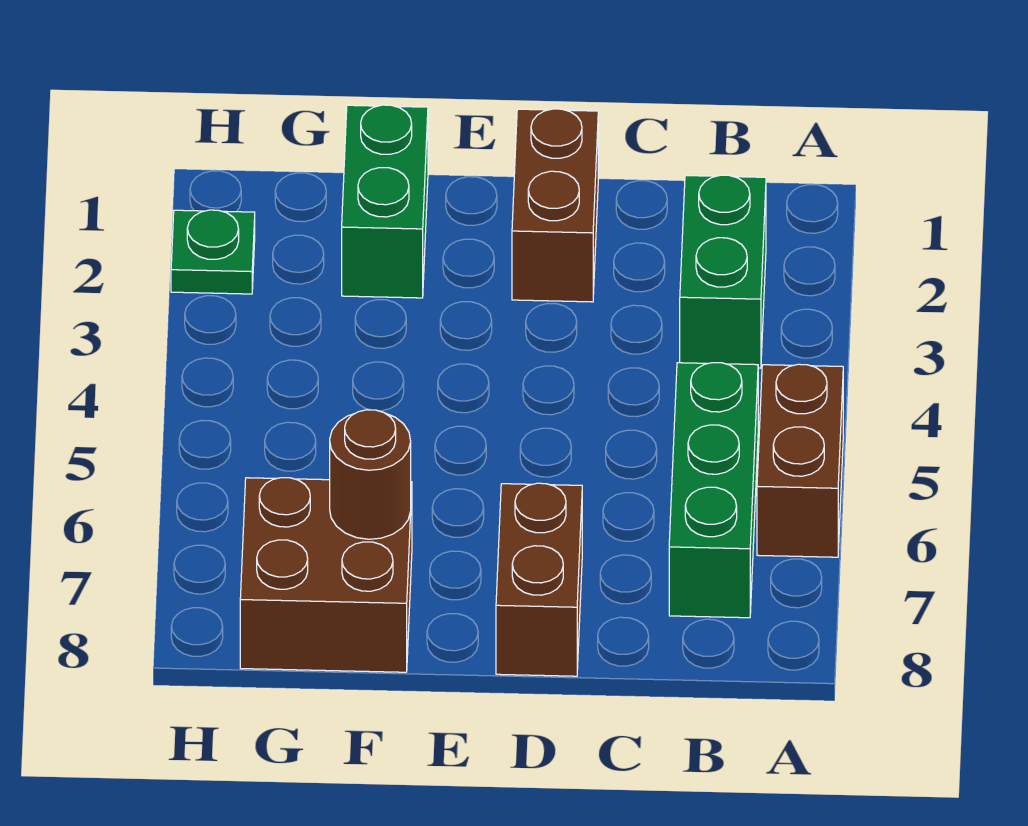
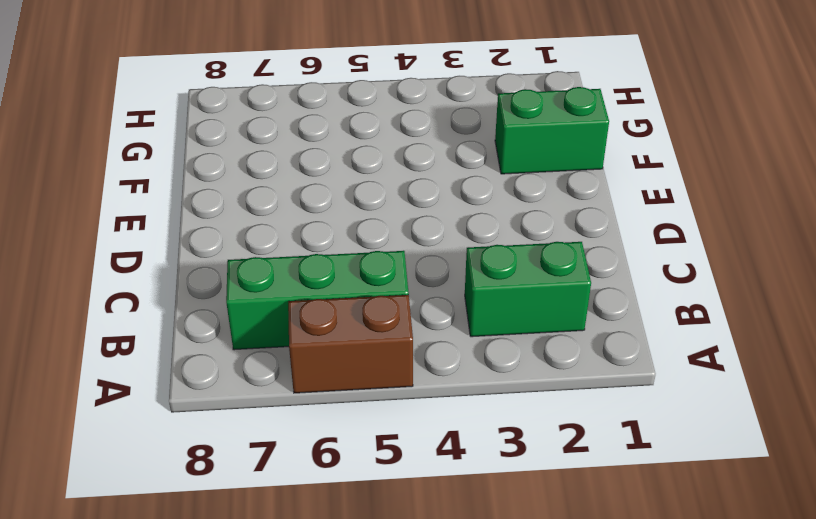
none -> brown 1x2 brick [512,109,598,302]
none -> brown 1x2 brick [496,483,582,676]

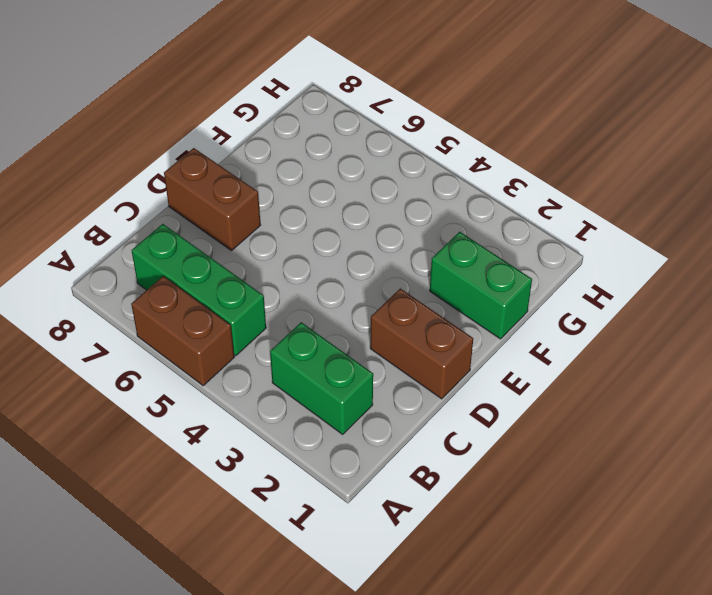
none -> brown 2x2 brick [240,478,412,672]
none -> green 1x1 plate [171,210,255,294]

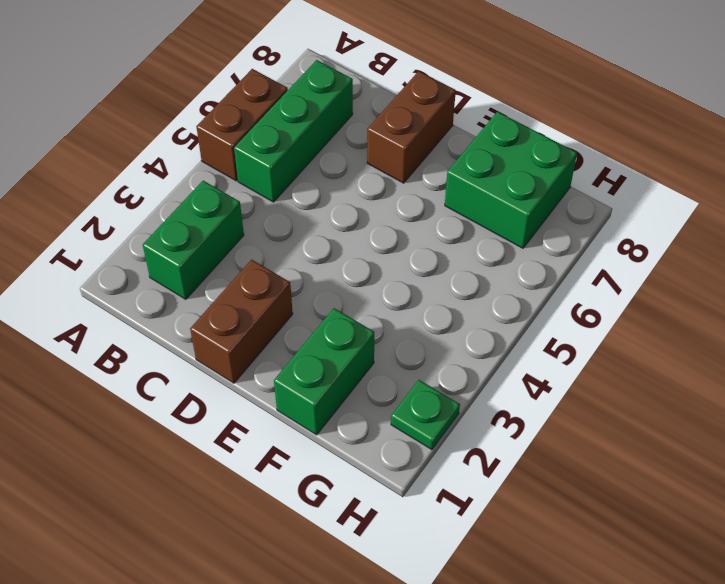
green 2x2 brick [445,112,577,248] -> brown 2x2 brick [240,478,412,672]
none -> brown 1x1 round brick [330,410,411,539]

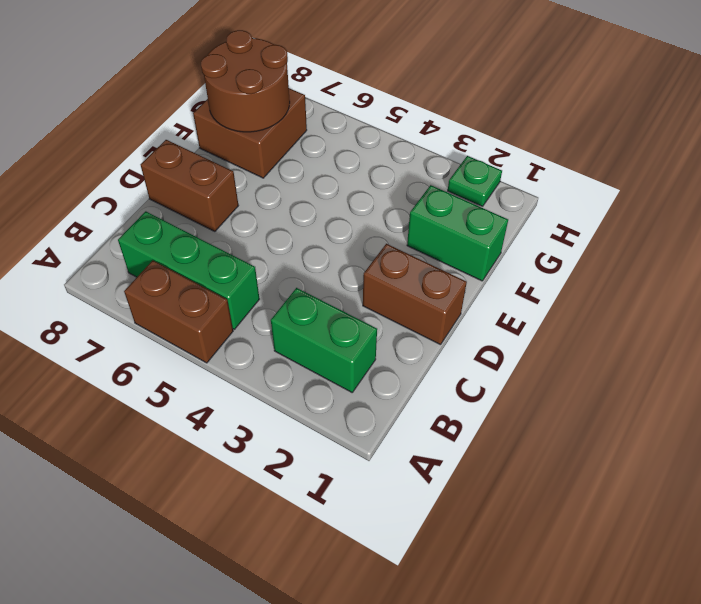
brown 2x2 round brick [201,30,290,132] -> brown 1x1 round brick [330,410,411,539]

